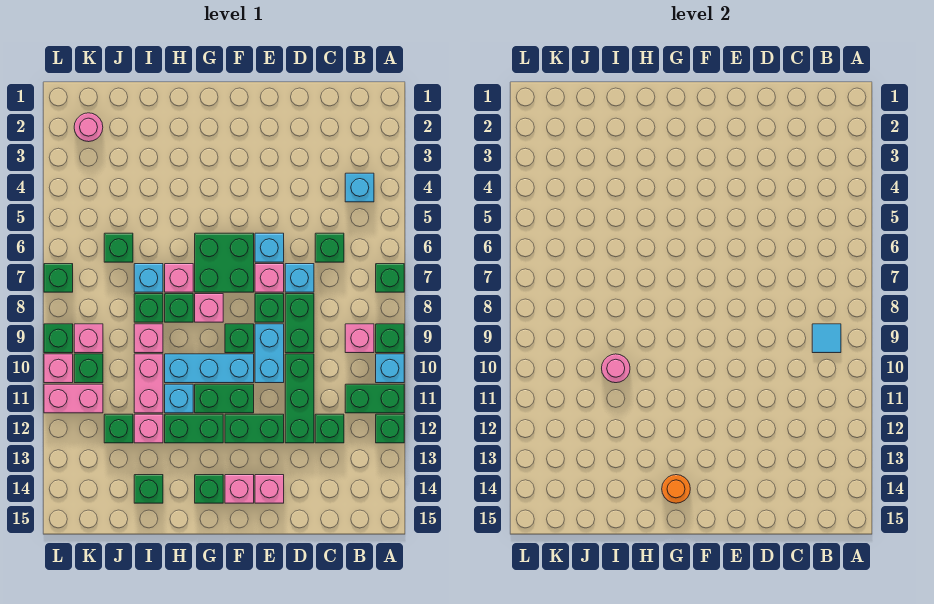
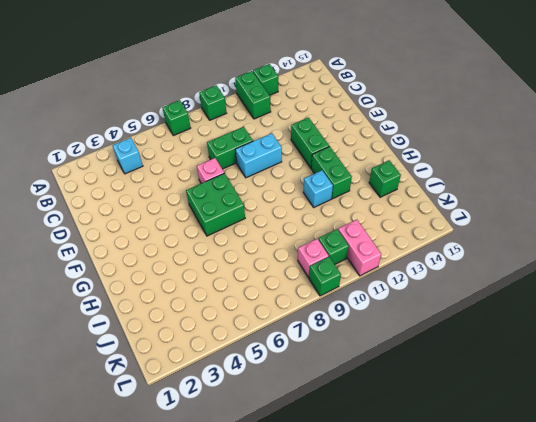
none -> cyan 1x1 brick [376,354,404,383]
none -> pink 1x1 brick [345,324,374,353]
none -> green 1x1 brick [315,233,344,262]
none -> green 1x1 brick [315,414,344,443]

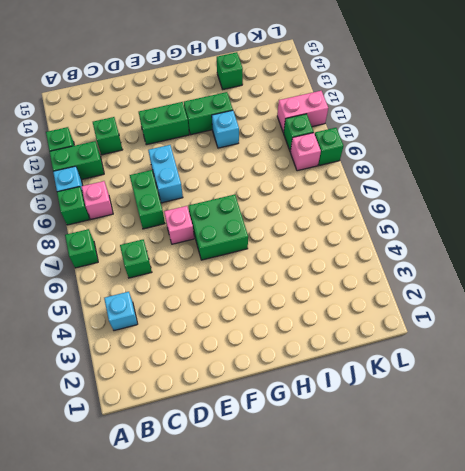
none -> cyan 1x1 brick [285,264,314,292]
none -> green 1x3 brick [285,354,314,443]
none -> cyan 1x1 brick [255,233,284,262]
none -> green 1x1 brick [255,294,284,322]

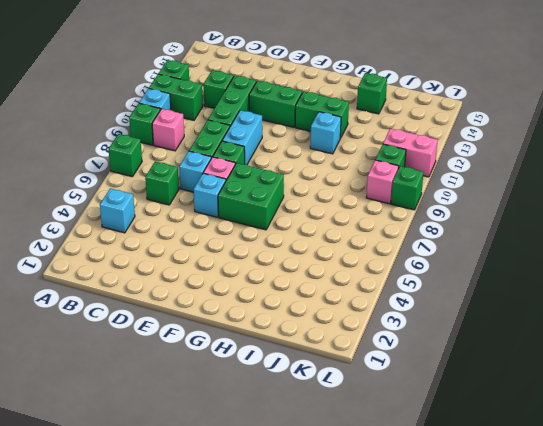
none -> pink 1x1 brick [255,475,284,503]
none -> green 1x1 brick [225,324,254,353]
none -> cyan 1x3 brick [165,354,254,383]
none -> green 1x2 brick [195,384,254,413]

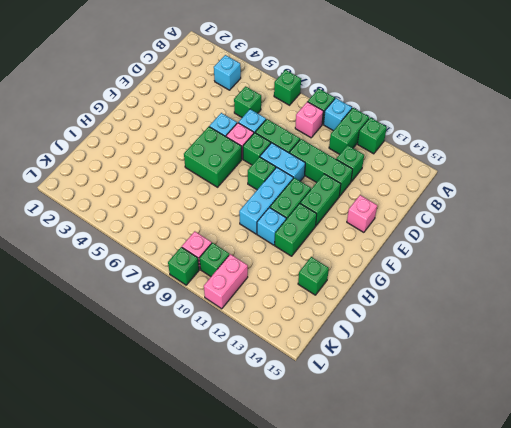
none -> pink 1x1 brick [225,475,254,503]
none -> pink 1x1 brick [195,294,223,322]
none -> green 1x1 brick [195,475,223,503]
none -> pink 1x1 brick [165,264,193,292]

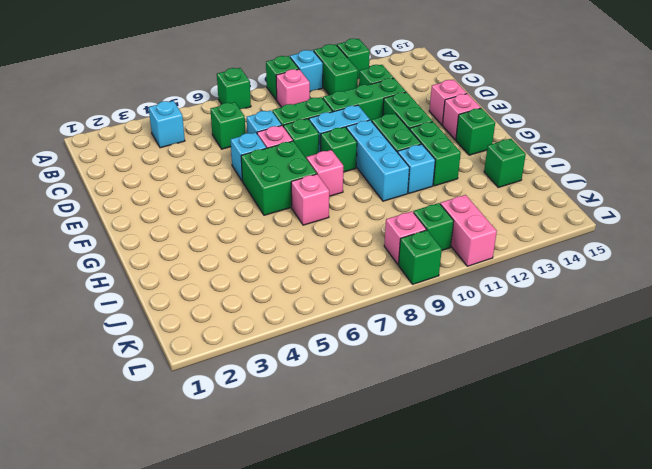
none -> green 1x1 brick [165,294,193,322]
none -> cyan 1x1 brick [134,264,163,292]
none -> green 1x1 brick [134,294,163,322]
none -> pink 1x1 brick [134,324,163,353]

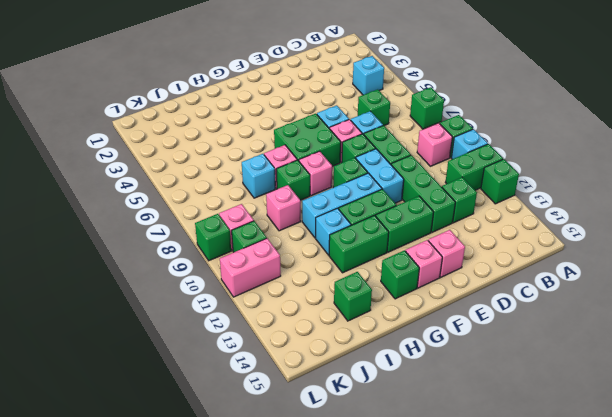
none -> green 1x1 brick [134,294,163,322]
none -> pink 1x2 brick [134,354,163,413]
none -> pink 1x1 brick [134,414,163,443]
none -> green 1x1 brick [104,233,133,262]

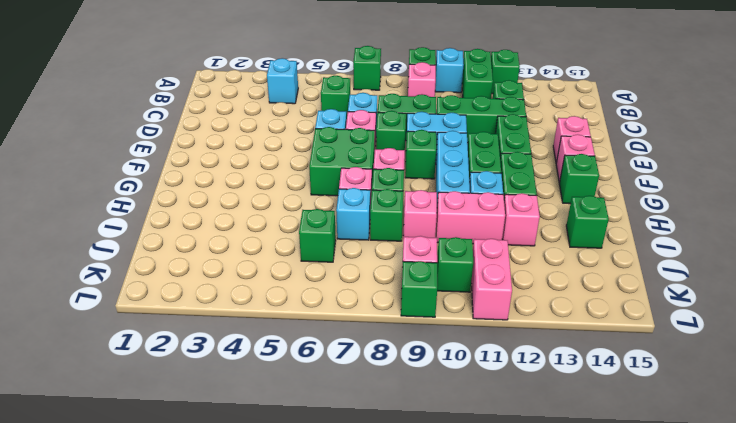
none -> green 1x1 brick [104,414,133,443]
none -> pink 1x1 round brick [74,113,103,142]
none -> green 1x1 brick [44,264,73,292]
none -> pink 1x1 brick [44,354,73,383]

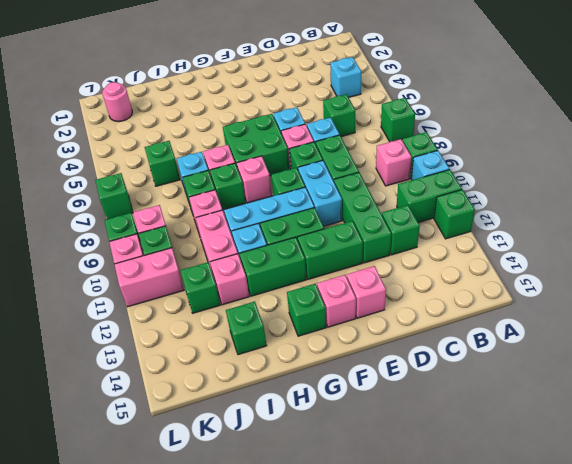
none -> cyan 1x1 tile [812,324,841,353]
none -> orange 1x1 round brick [662,475,690,503]
none -> pink 1x1 round brick [602,354,630,383]

